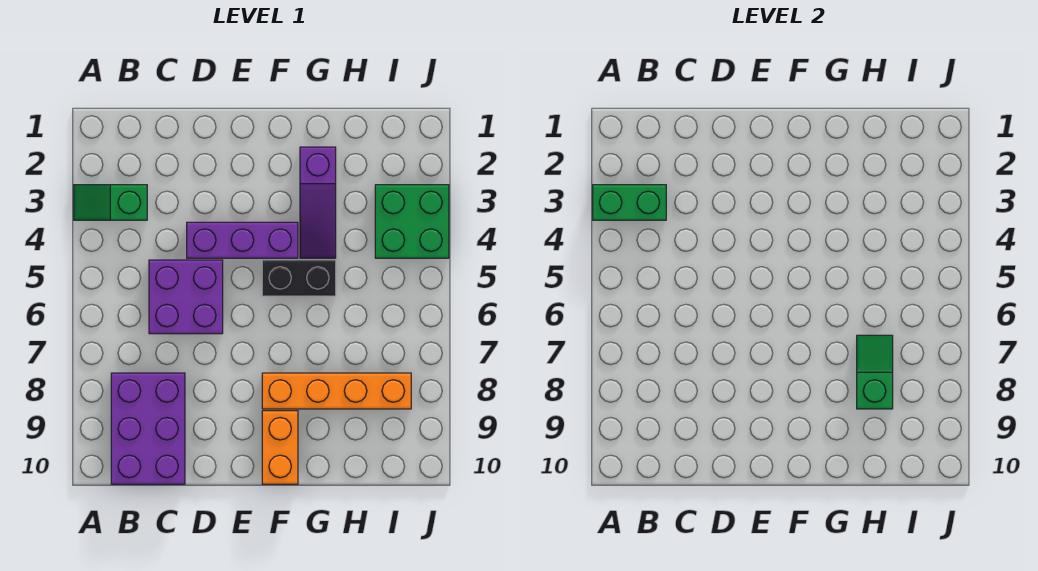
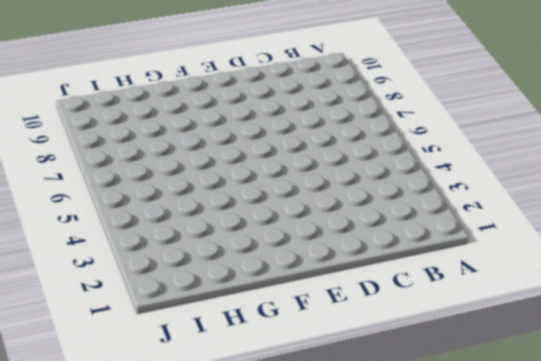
none -> green 1x2 slope [74,185,147,220]
none -> purple 2x3 brick [111,373,185,484]

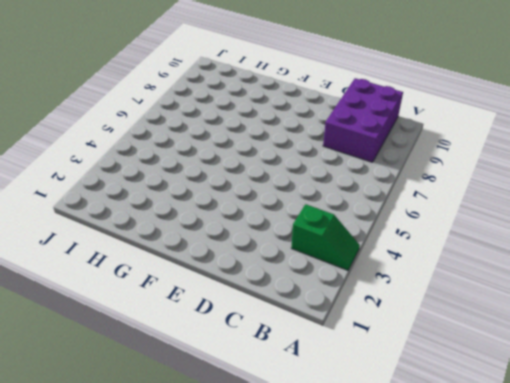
none -> purple 2x2 brick [149,260,223,334]
none -> purple 1x3 brick [187,222,298,258]

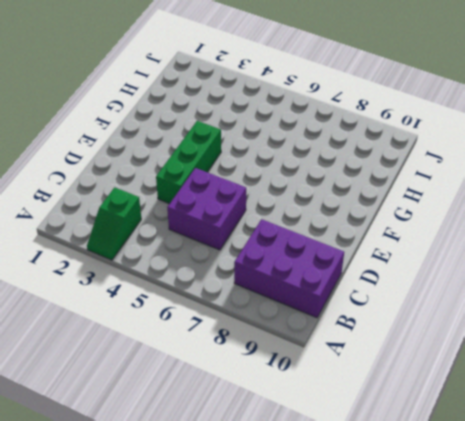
green 1x3 brick [156,121,221,204] -> purple 1x3 brick [187,222,298,258]
none -> black 1x2 brick [262,260,336,296]
none -> orange 1x4 brick [262,373,411,409]

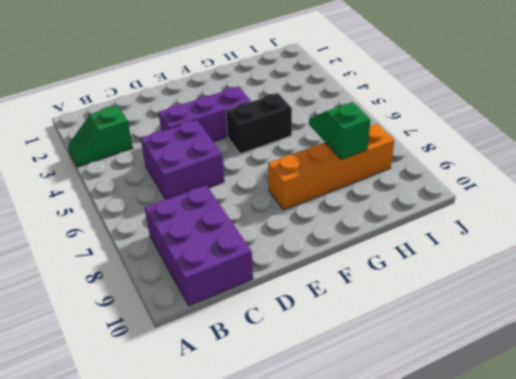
none -> orange 1x2 brick [262,411,298,484]
none -> purple 1x3 slope [300,147,336,258]

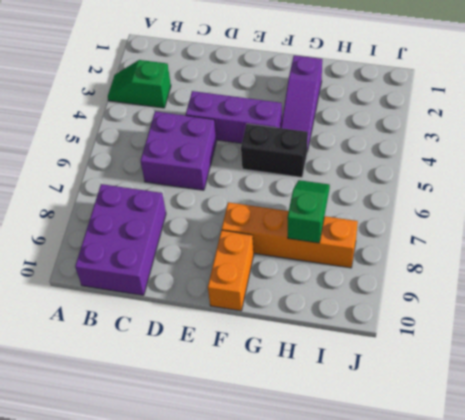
none -> green 2x2 brick [375,185,449,258]
none -> green 1x2 brick [593,185,666,220]

